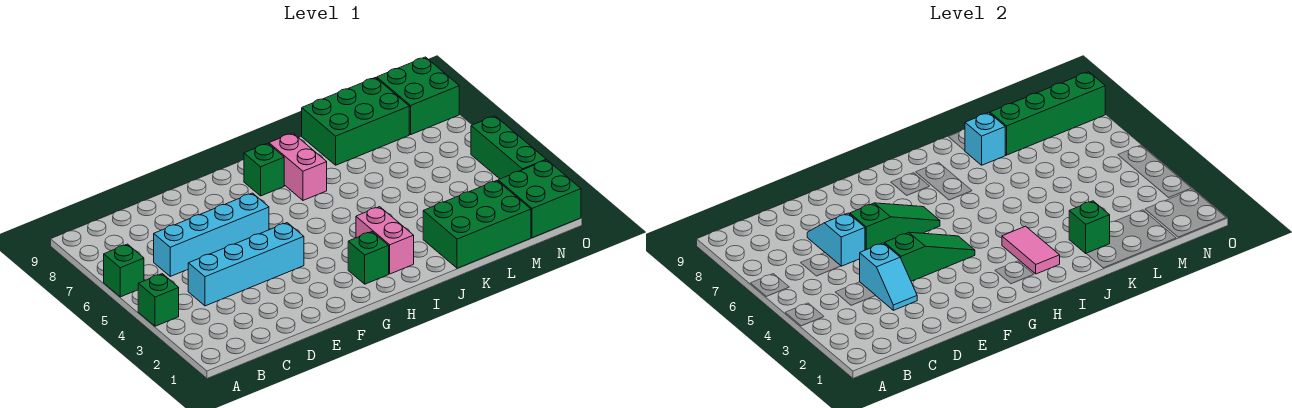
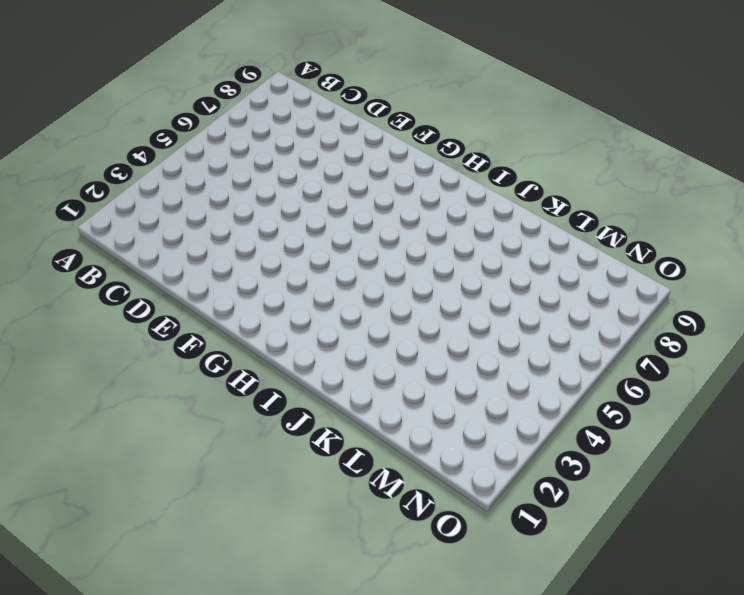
none -> green 1x1 brick [138,274,179,326]
none -> green 1x1 brick [104,244,144,297]
none -> cyan 1x4 brick [188,223,304,306]

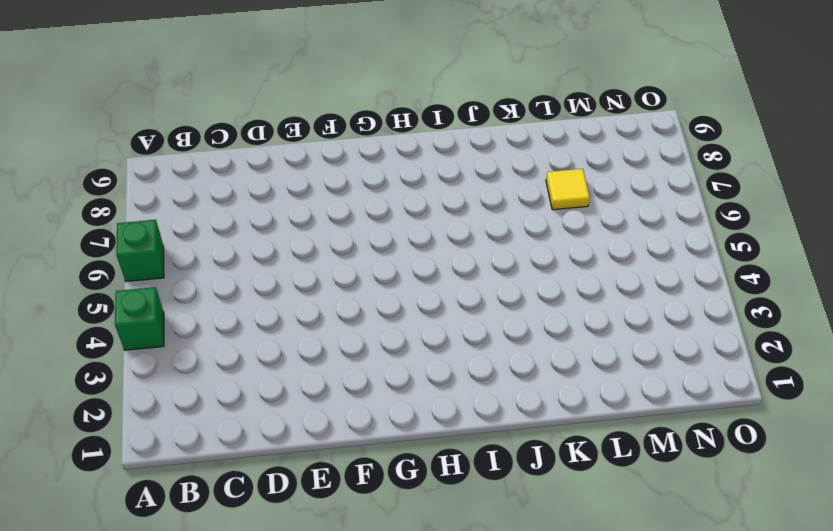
yellow 1x1 tile [546,169,590,210] -> none
none -> cyan 1x4 brick [188,223,304,306]
none -> cyan 1x4 brick [154,193,269,276]
none -> green 1x1 brick [348,232,389,284]

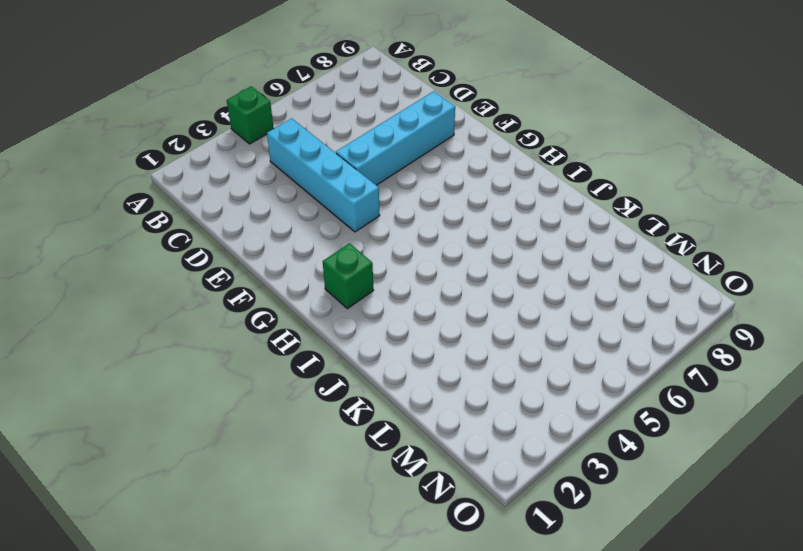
cyan 1x4 brick [336,91,455,185] -> cyan 1x4 brick turned to [154,193,269,276]
none -> green 1x1 brick [104,244,144,297]
none -> green 1x1 brick [244,143,284,196]
none -> pink 1x2 brick [356,207,414,274]

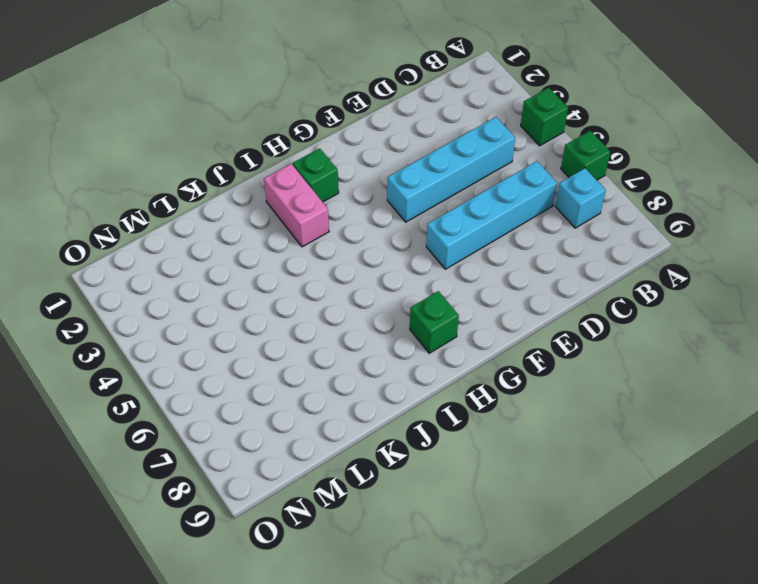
cyan 1x1 brick [555,168,606,228] -> cyan 1x1 brick moved to [965,113,1005,165]
none -> pink 1x2 brick [269,133,327,200]
none -> green 2x3 brick [423,181,531,268]
none -> green 2x3 brick [302,78,409,165]

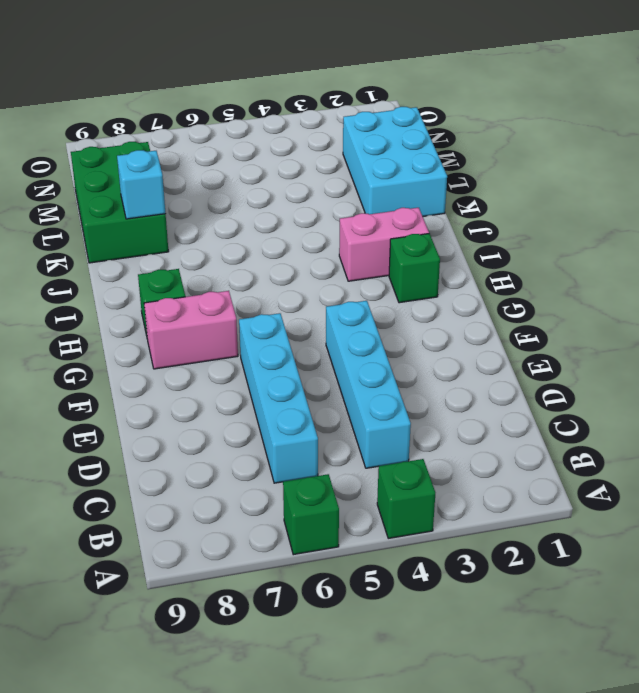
pink 1x2 brick [144,291,238,369] -> pink 1x2 brick moved to [269,133,327,200]
cyan 2x3 brick [343,107,447,216] -> green 2x3 brick [423,181,531,268]
none -> green 2x2 brick [498,160,581,238]
none -> green 2x2 brick [377,57,459,135]
none -> green 1x3 brick [471,116,546,179]

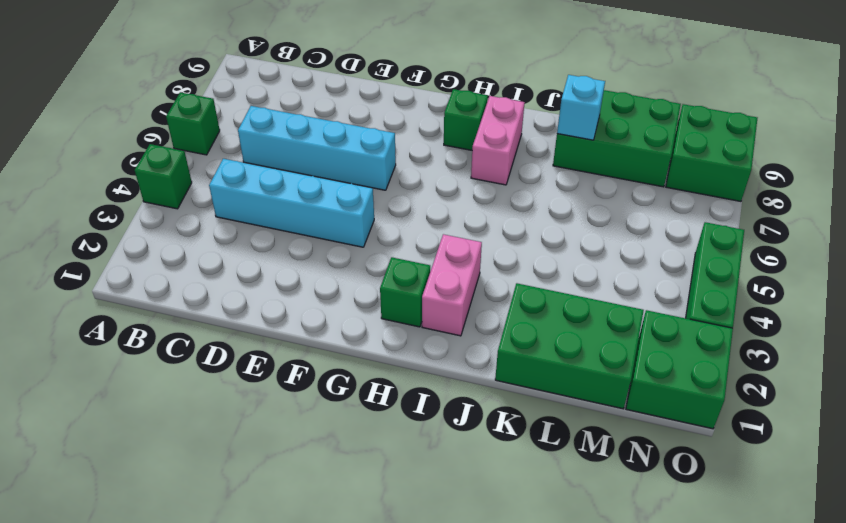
none -> cyan 1x2 slope [860,243,917,310]
none -> cyan 1x2 slope [807,213,865,266]
none -> green 1x3 slope [885,232,975,281]

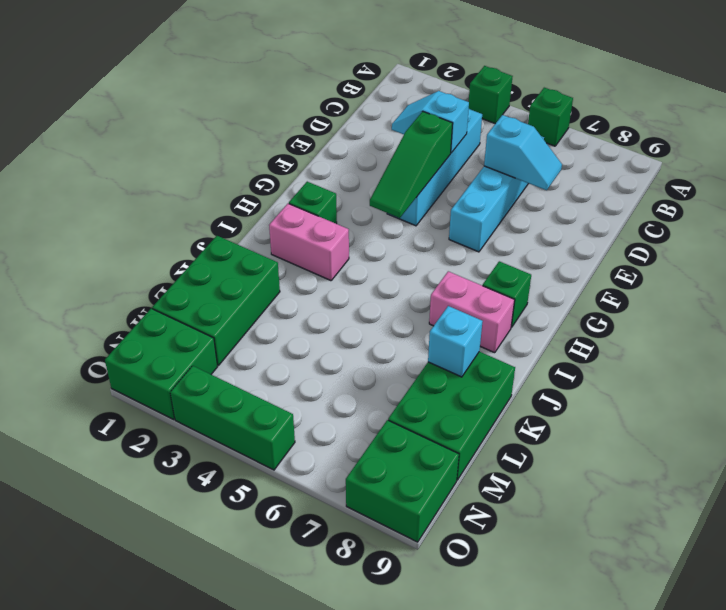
none -> green 1x3 slope [850,203,940,250]
none -> pink 1x2 tile [1002,226,1060,274]
none -> green 1x1 brick [1069,201,1110,253]

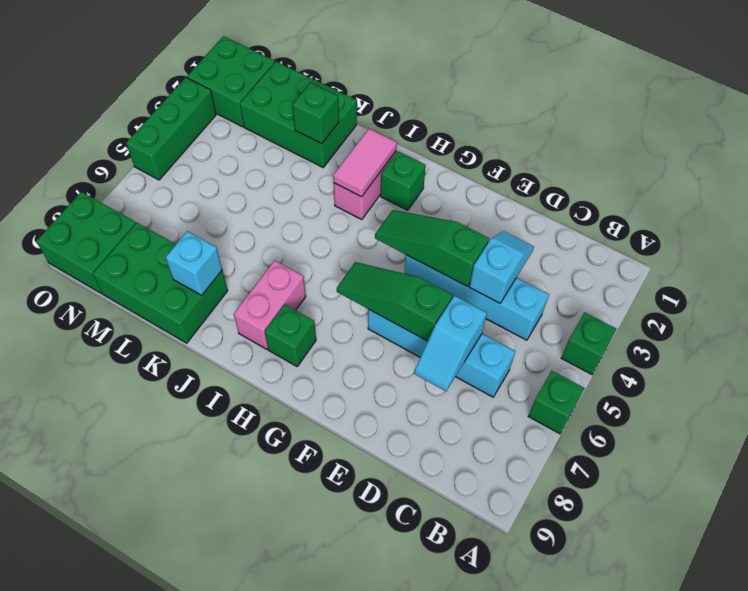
none -> green 1x4 brick [990,72,1105,155]

